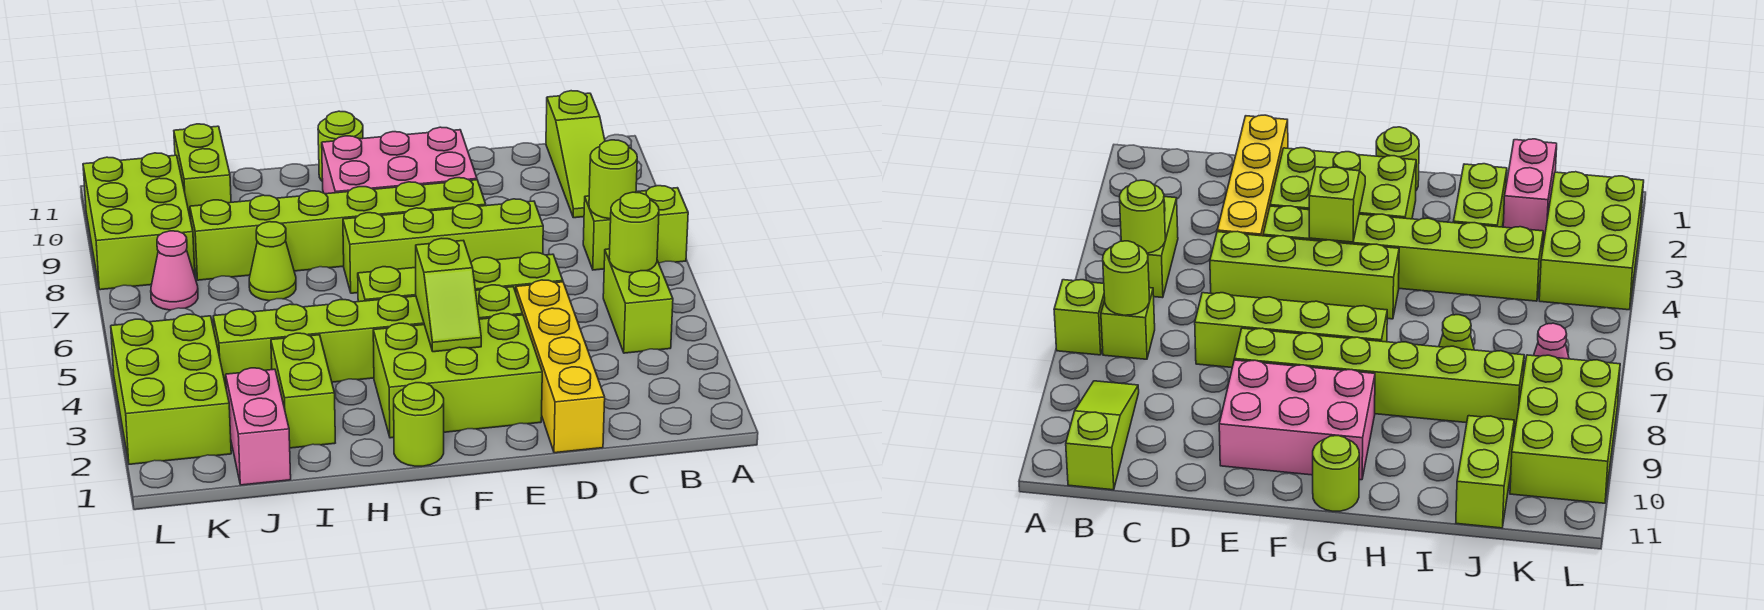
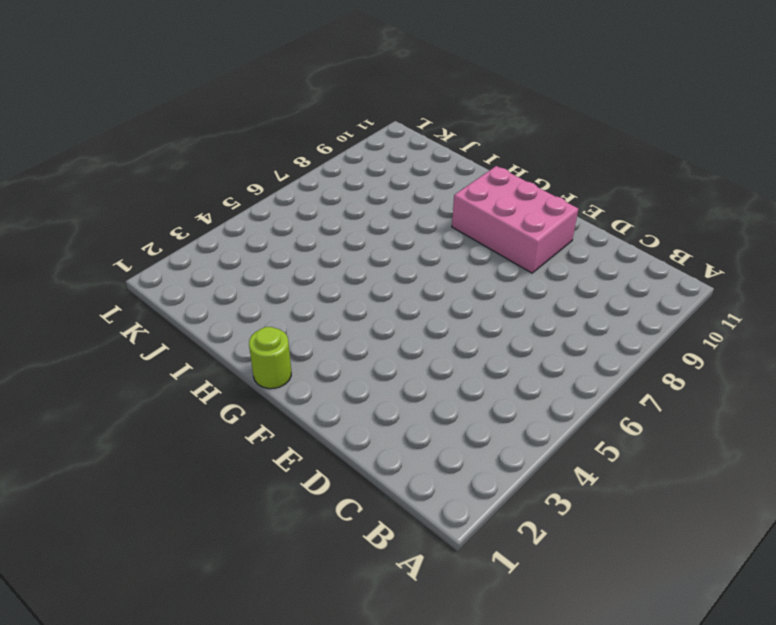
none -> lime 1x1 brick [636,186,688,263]
none -> lime 1x2 brick [603,249,673,353]
none -> lime 1x1 brick [583,196,611,270]

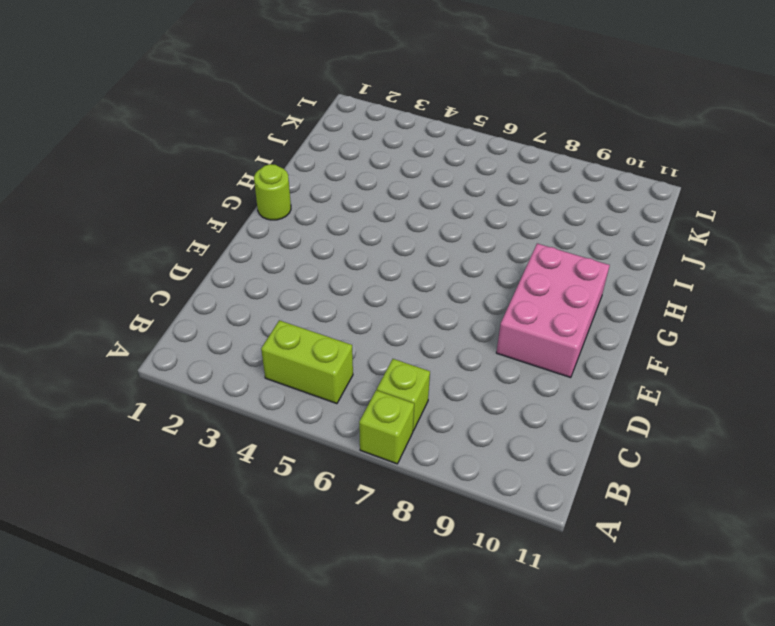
none -> lime 1x3 slope [546,91,605,218]
none -> yellow 1x4 brick [516,280,605,453]
none -> lime 1x4 brick [358,253,563,302]

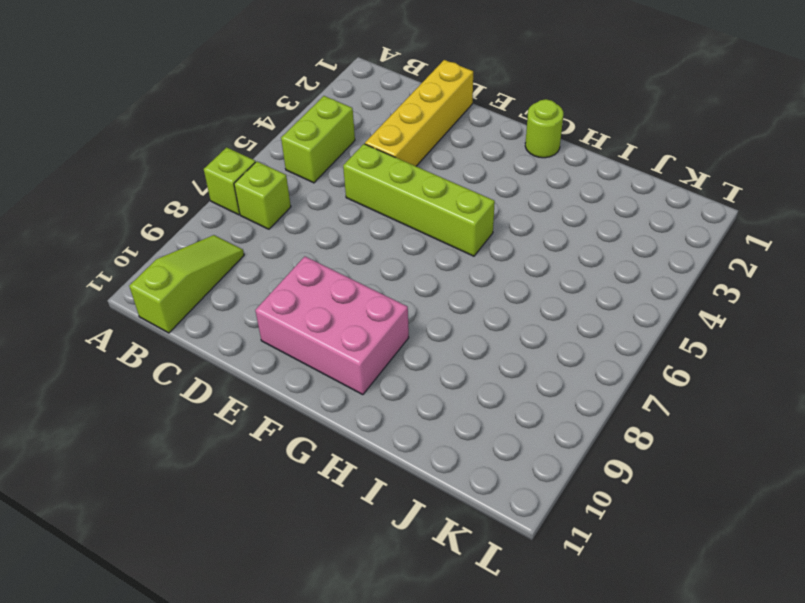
none -> lime 1x4 brick [343,199,543,293]
none -> lime 2x3 brick [373,313,542,438]
none -> lime 1x6 brick [213,285,523,386]

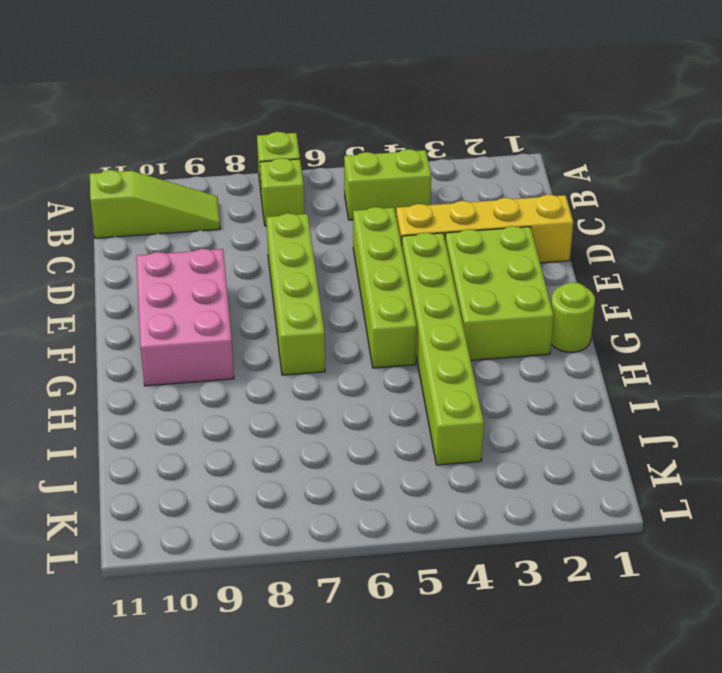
none -> lime 1x6 brick [190,178,486,280]
none -> lime 1x1 round brick [318,111,363,182]
none -> lime 1x2 brick [271,333,335,448]

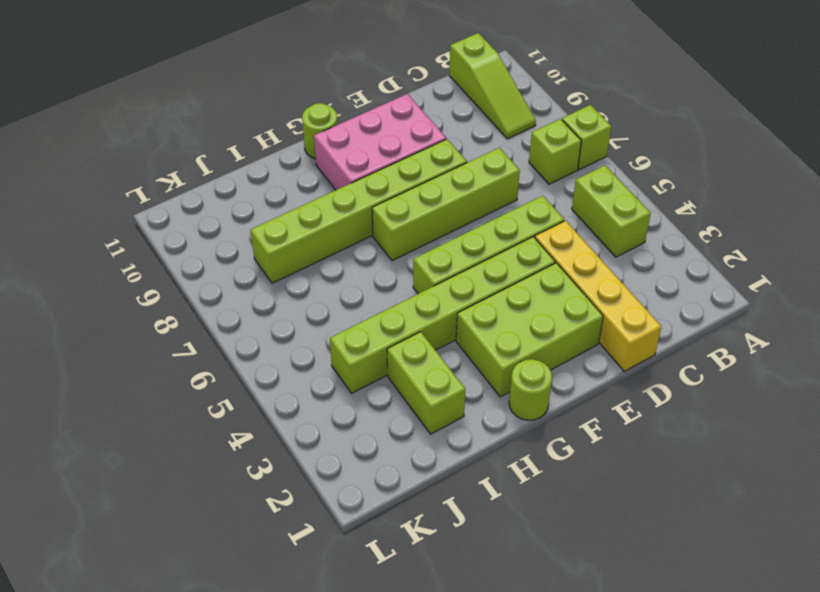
none -> lime 1x1 cone [249,222,296,301]
none -> pink 1x2 brick [226,368,291,485]
none -> lime 1x2 brick [174,124,231,220]

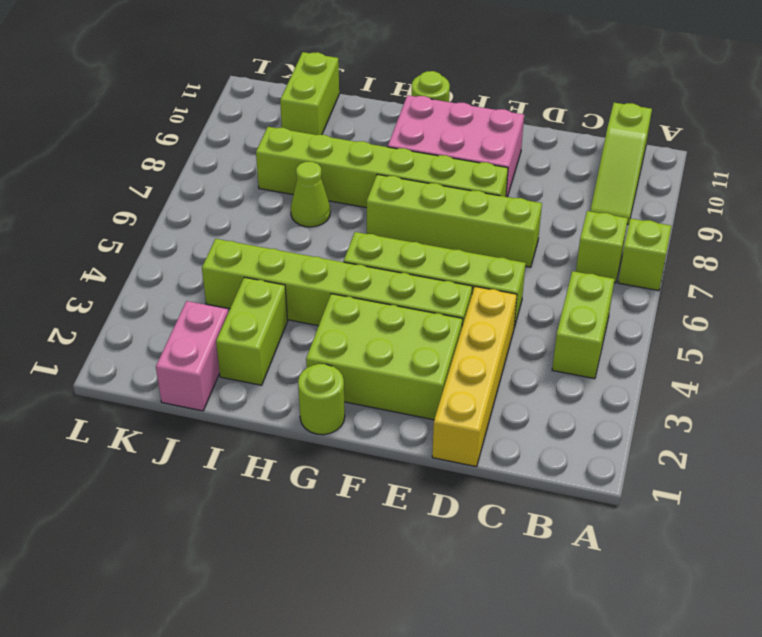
none -> lime 2x3 brick [111,314,231,464]
none -> pink 1x1 cone [151,231,198,310]
none -> lime 2x3 brick [83,153,195,290]

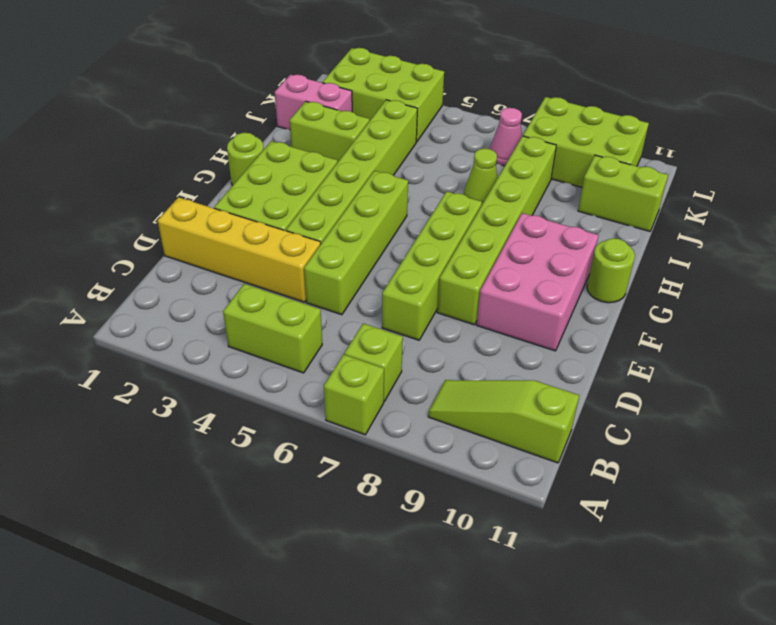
none -> lime 1x1 round brick [609,192,659,273]
none -> lime 1x1 round brick [589,140,637,219]
none -> lime 1x2 slope [416,238,481,352]

